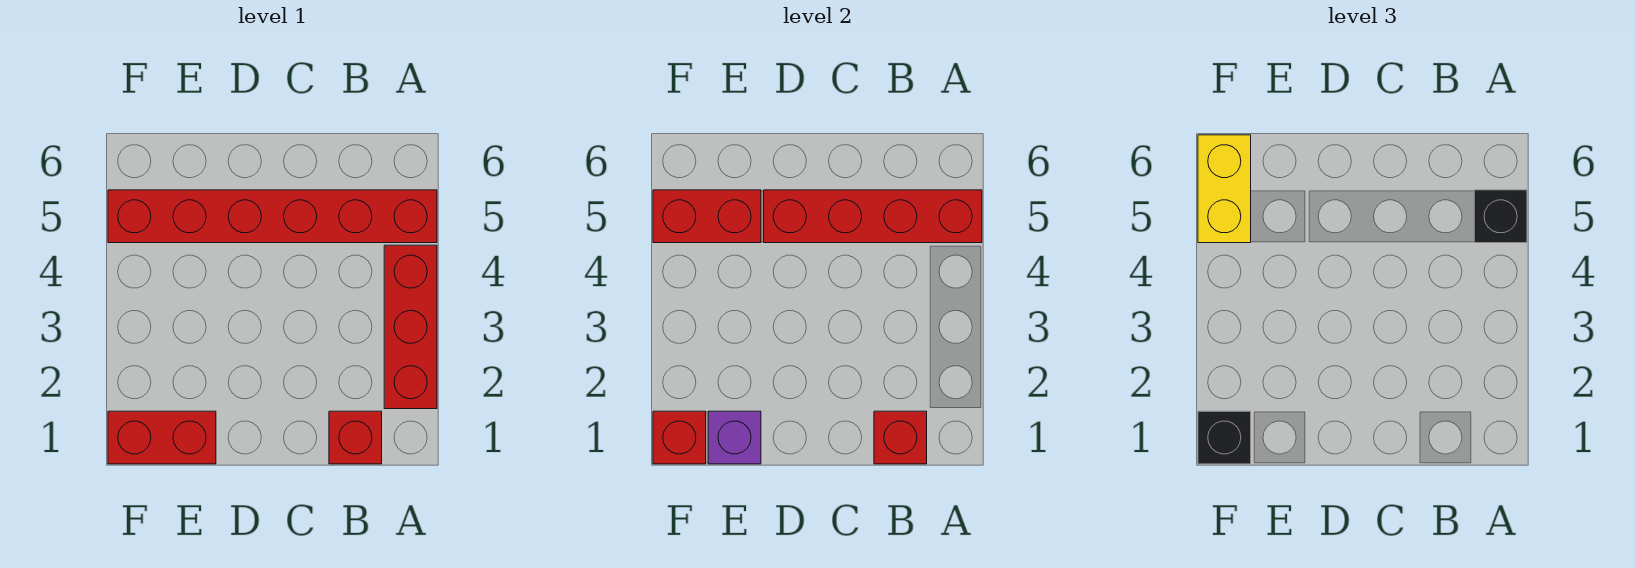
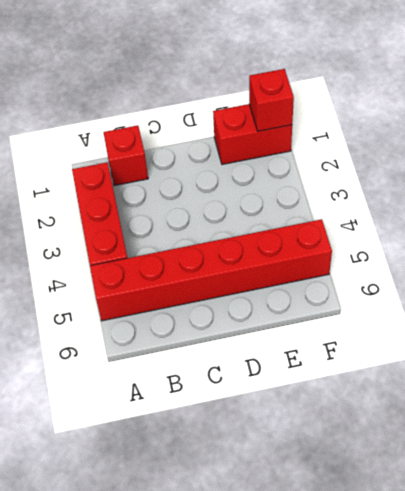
none -> red 1x4 brick [764,190,982,243]
none -> red 1x1 brick [874,411,927,464]
none -> purple 1x1 brick [708,411,761,464]

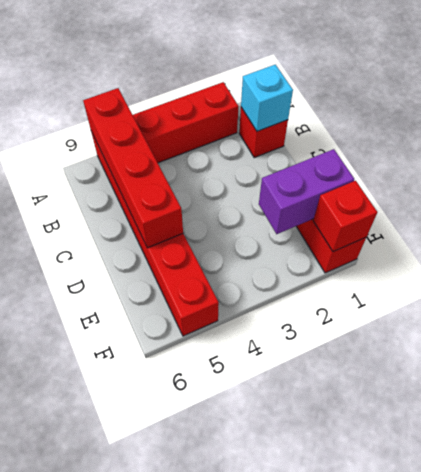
cyan 1x1 brick [241,65,293,131] -> red 1x1 brick [874,411,927,464]
purple 1x2 brick [259,149,354,234] -> purple 1x1 brick [708,411,761,464]
none -> red 1x2 brick [653,190,761,243]
none -> black 1x1 brick [1474,190,1527,243]
none -> black 1x1 brick [1198,411,1251,464]

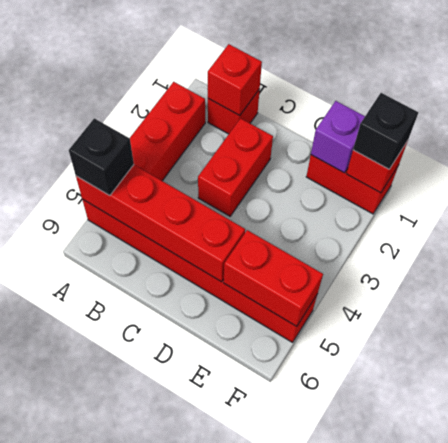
red 1x2 brick [198,118,273,216] -> none
none -> yellow 1x2 brick [1198,135,1251,243]

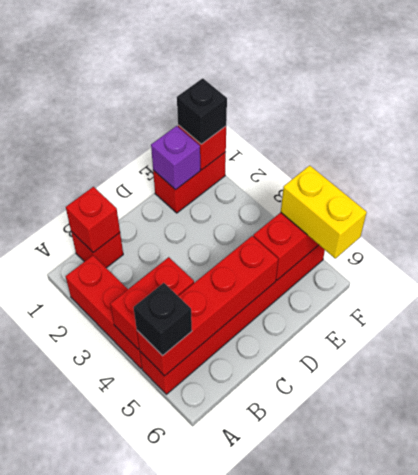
red 1x2 brick [110,257,194,349] -> none

